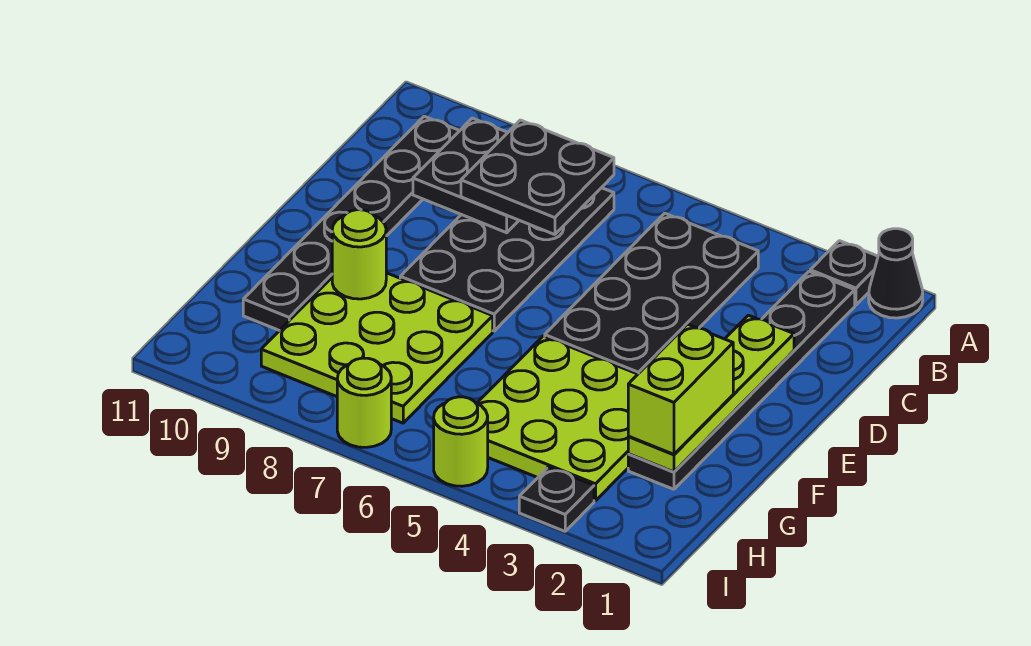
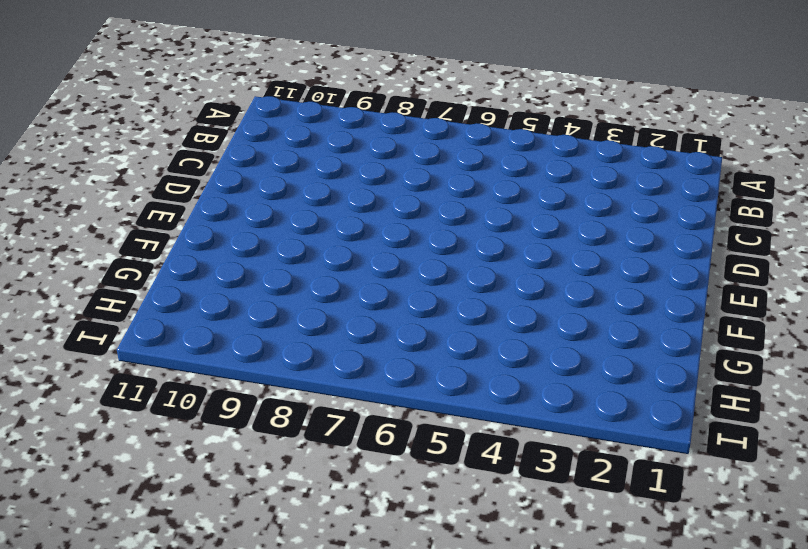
none -> black 1x1 cone [869,229,923,318]
none -> black 1x1 plate [810,241,878,305]
none -> black 1x6 plate [628,272,855,489]

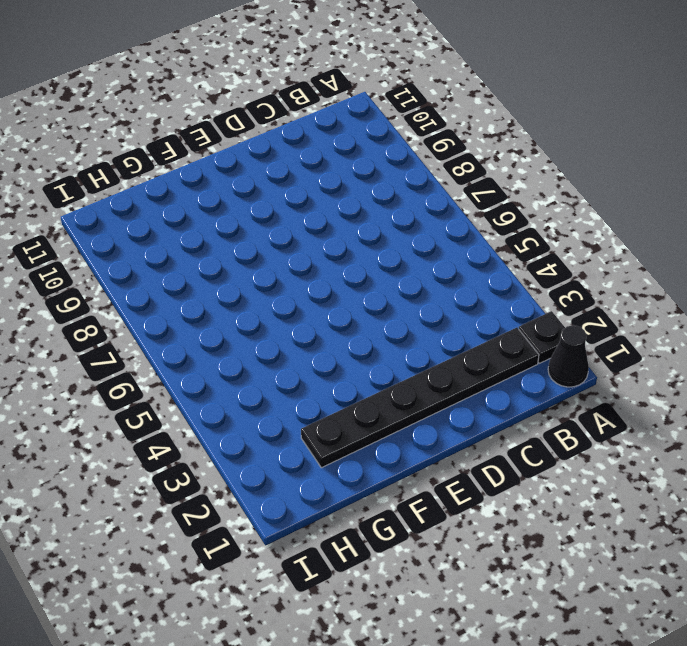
none -> black 2x4 plate [545,213,758,374]
none -> black 2x4 plate [400,188,614,331]
none -> black 1x6 plate [243,116,460,331]

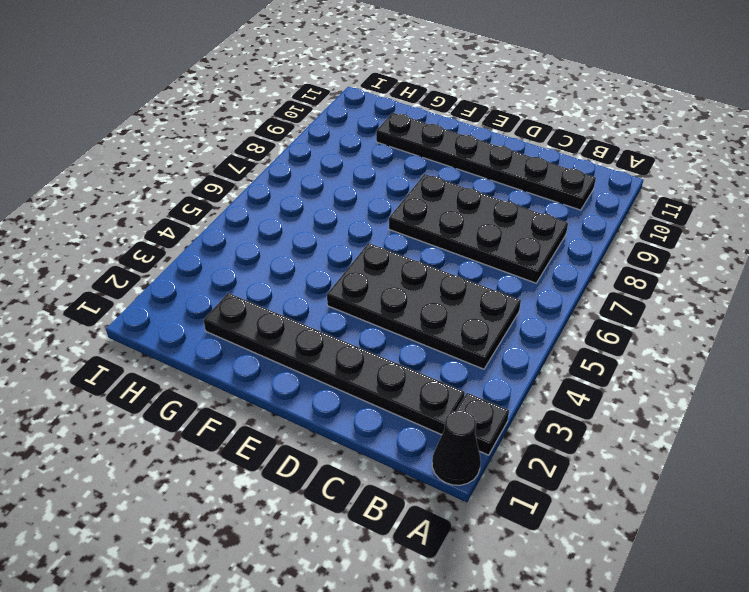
none -> lime 3x3 plate [477,336,638,501]
none -> lime 3x3 plate [261,273,493,423]
none -> black 1x1 plate [519,467,594,531]

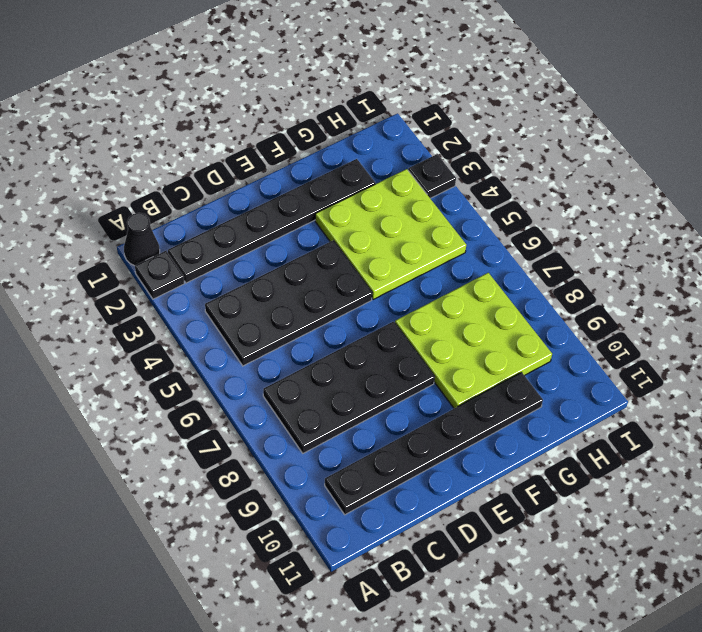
none -> lime 1x1 round brick [434,397,488,486]
none -> lime 1x1 round brick [337,358,391,447]
none -> black 2x2 plate [413,118,519,233]

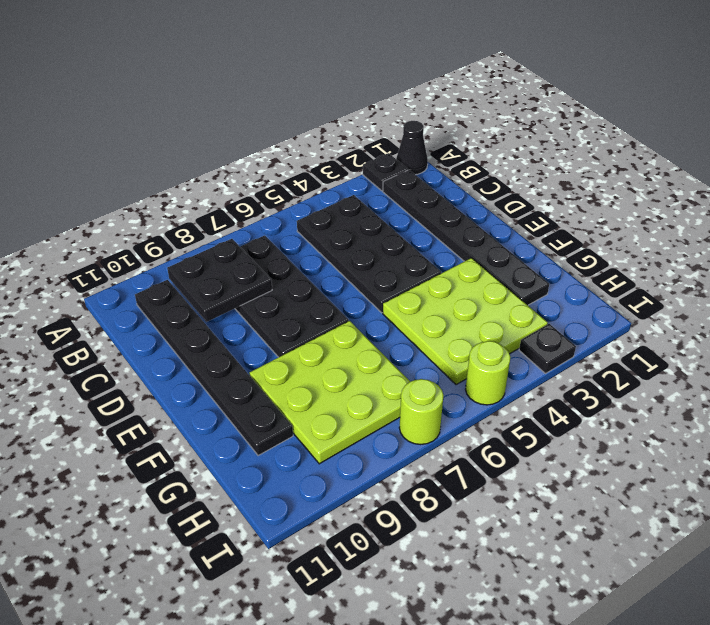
none -> lime 1x4 plate [628,315,794,472]
none -> lime 1x1 round brick [332,210,386,299]
none -> black 2x2 plate [461,120,614,235]

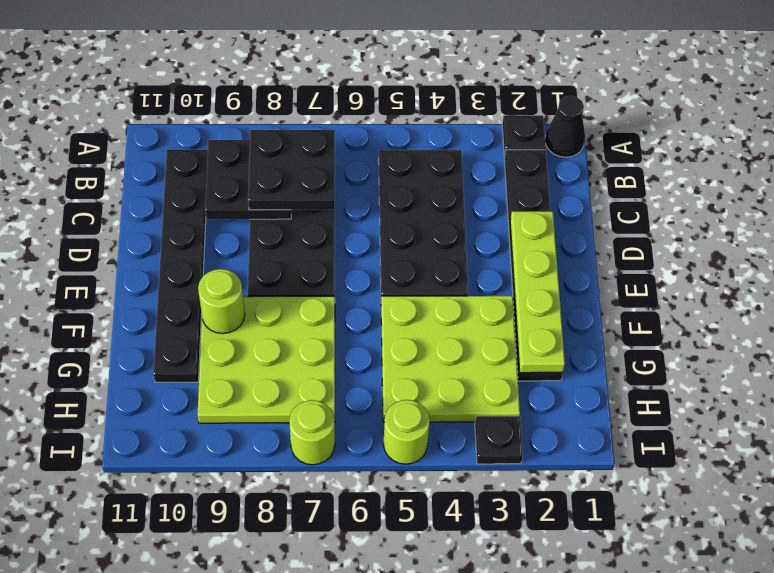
none -> lime 1x2 brick [628,324,733,454]

